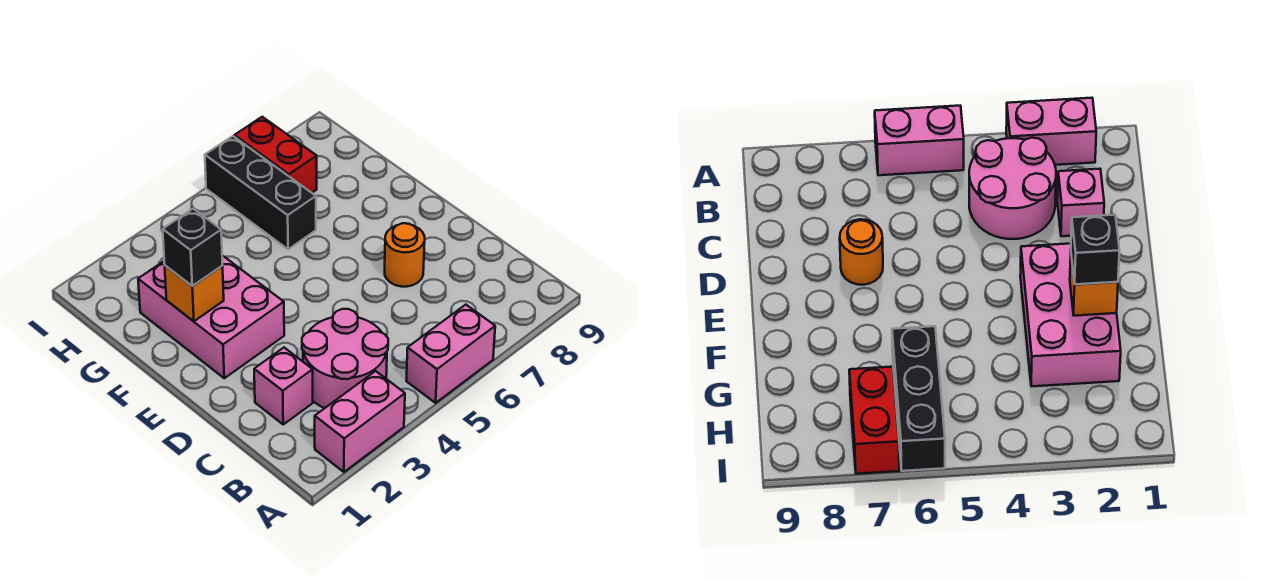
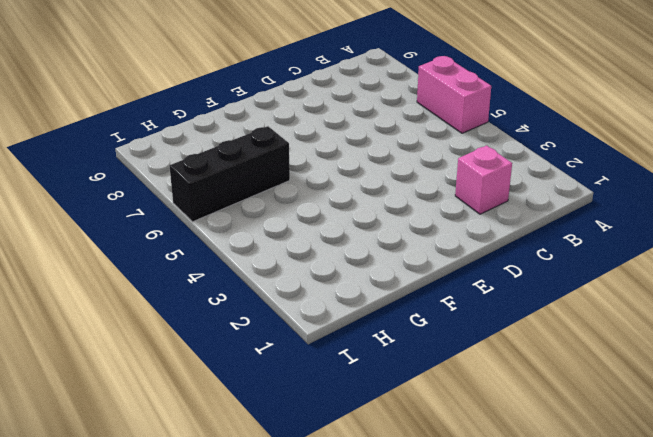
none -> pink 1x2 brick [315,371,405,472]
none -> pink 2x2 round brick [302,309,388,408]

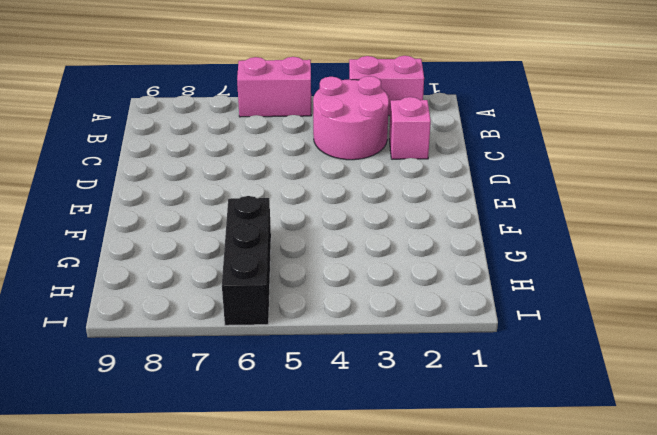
none -> orange 1x1 round brick [385,223,425,287]
none -> pink 2x3 brick [138,255,284,378]

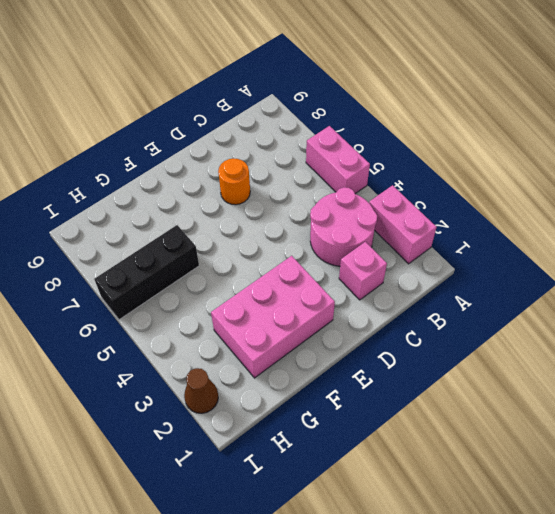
brown 1x1 cone [184,368,218,413] -> none
none -> red 1x2 brick [234,117,317,193]
none -> orange 1x1 brick [165,266,224,321]

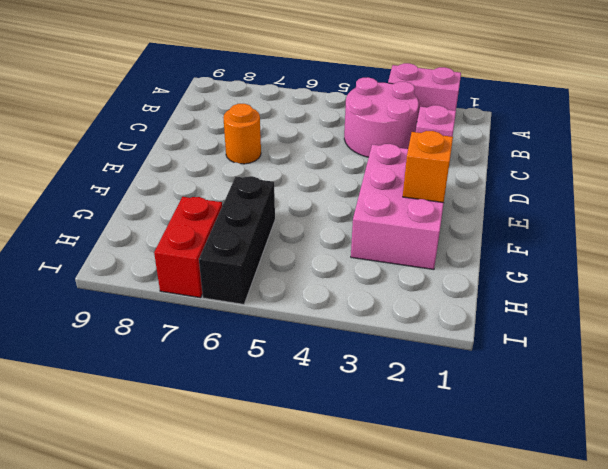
none -> pink 1x2 brick [406,305,495,403]
none -> black 1x1 brick [163,209,223,286]

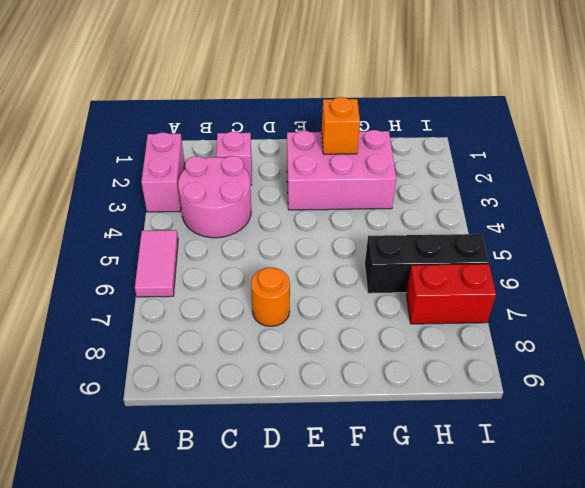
pink 1x2 tile [135,230,178,297] -> pink 1x2 brick [406,305,495,403]
none -> black 1x1 brick [163,209,223,286]

